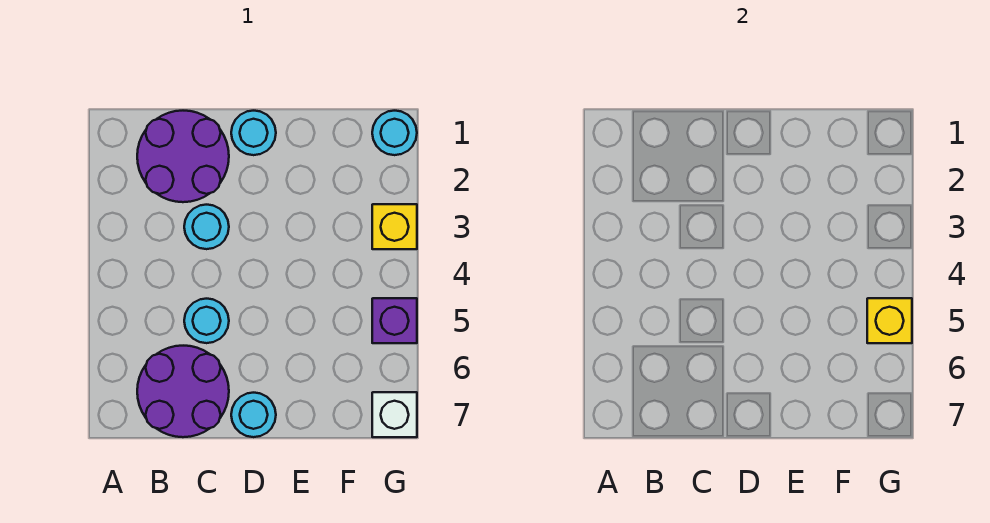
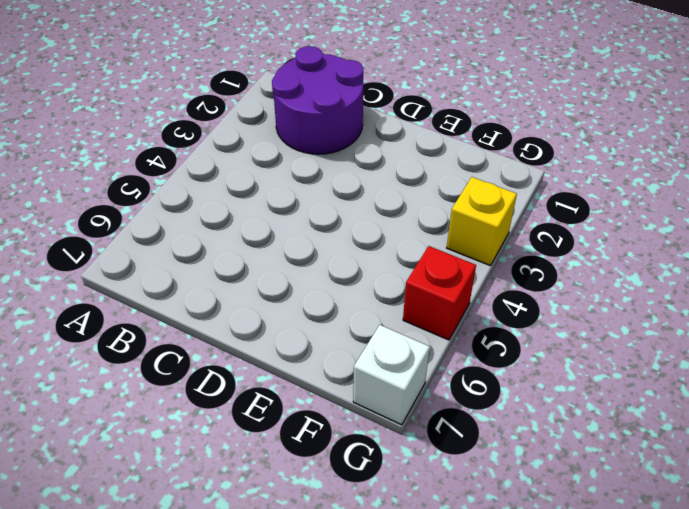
red 1x1 brick [403,246,476,340] -> purple 1x1 brick [372,298,417,343]
none -> purple 2x2 round brick [137,346,229,437]
none -> cyan 1x1 round brick [184,205,229,249]

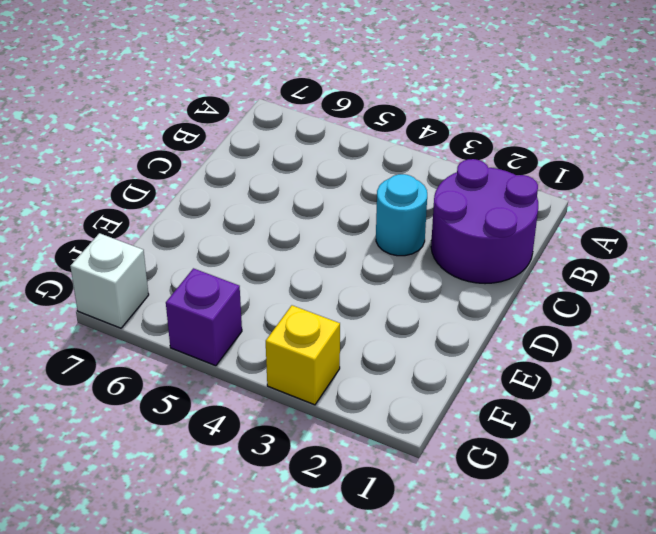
none -> purple 2x2 round brick [137,346,229,437]
none -> cyan 1x1 round brick [184,299,229,343]

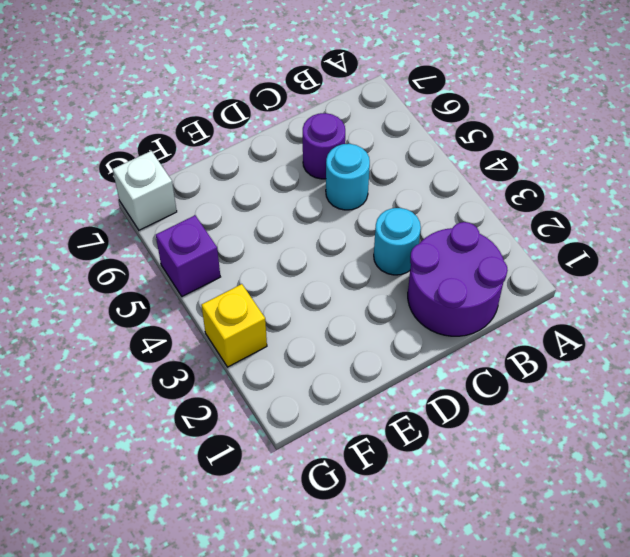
purple 1x1 round brick [303,113,345,179] -> purple 2x2 round brick [137,346,229,437]
none -> cyan 1x1 round brick [231,111,276,155]
none -> cyan 1x1 round brick [231,393,276,437]

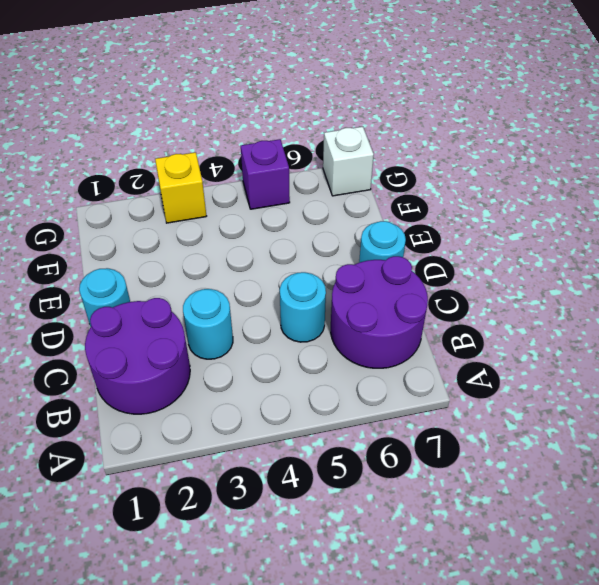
none -> cyan 1x1 round brick [372,111,417,155]
none -> yellow 1x1 brick [867,298,912,343]

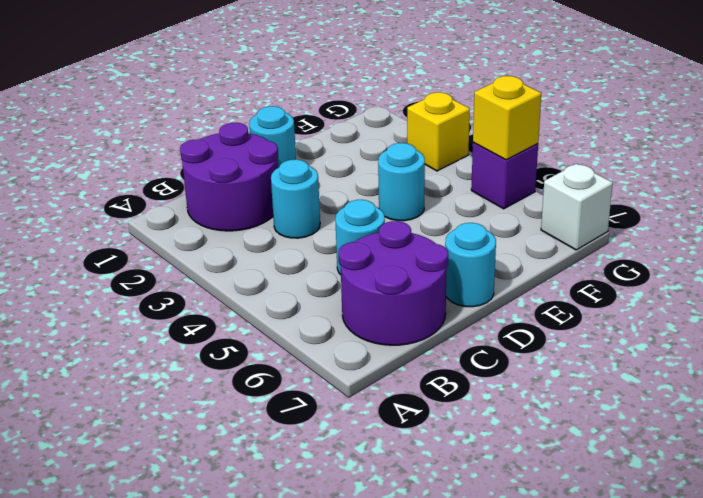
cyan 1x1 round brick [378,143,425,221] -> cyan 1x1 round brick moved to [372,111,417,155]

